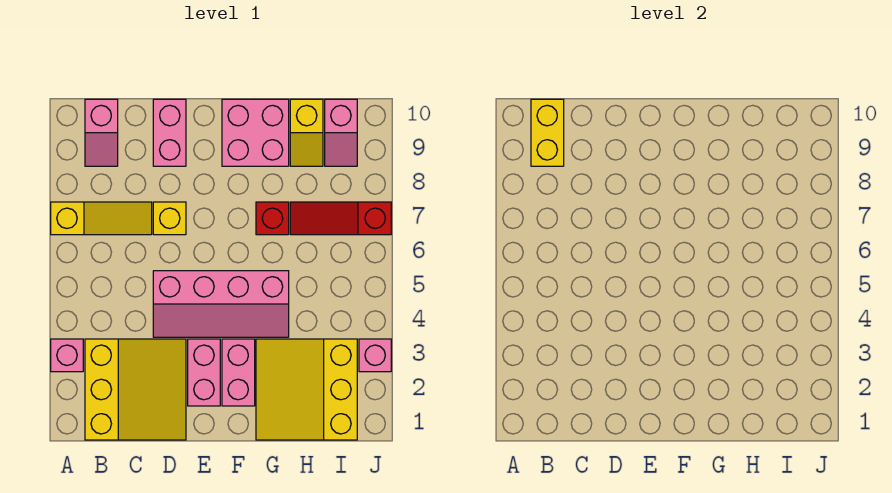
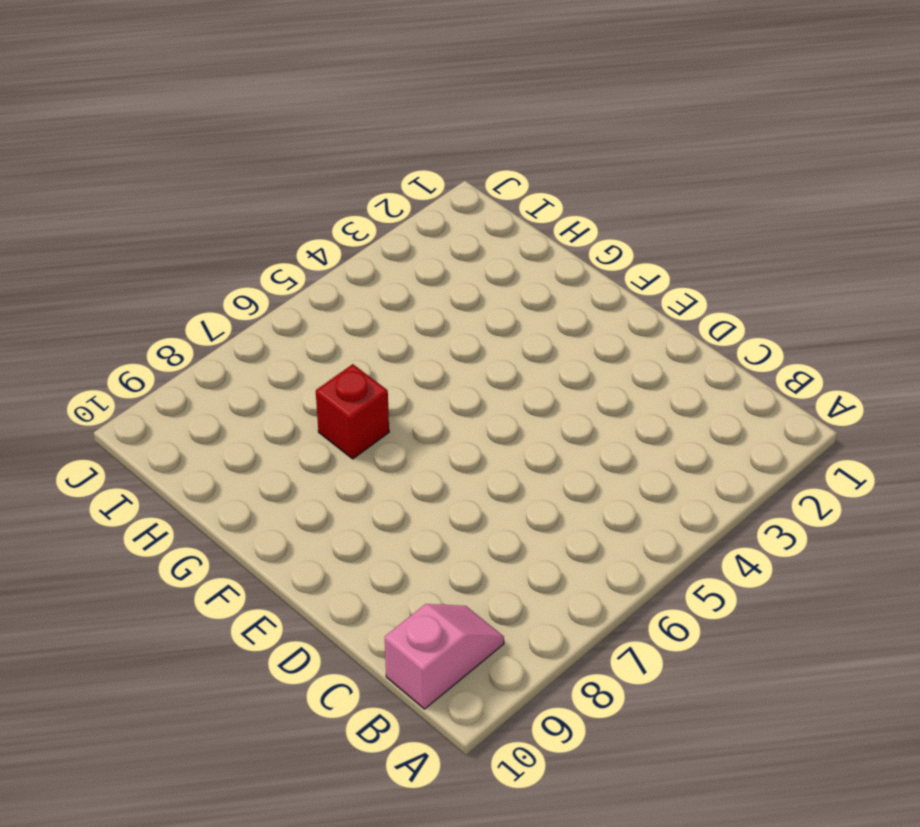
none -> pink 1x1 brick [51,339,83,372]
none -> yellow 1x3 slope [51,202,152,235]
none -> yellow 3x3 slope [85,339,186,440]

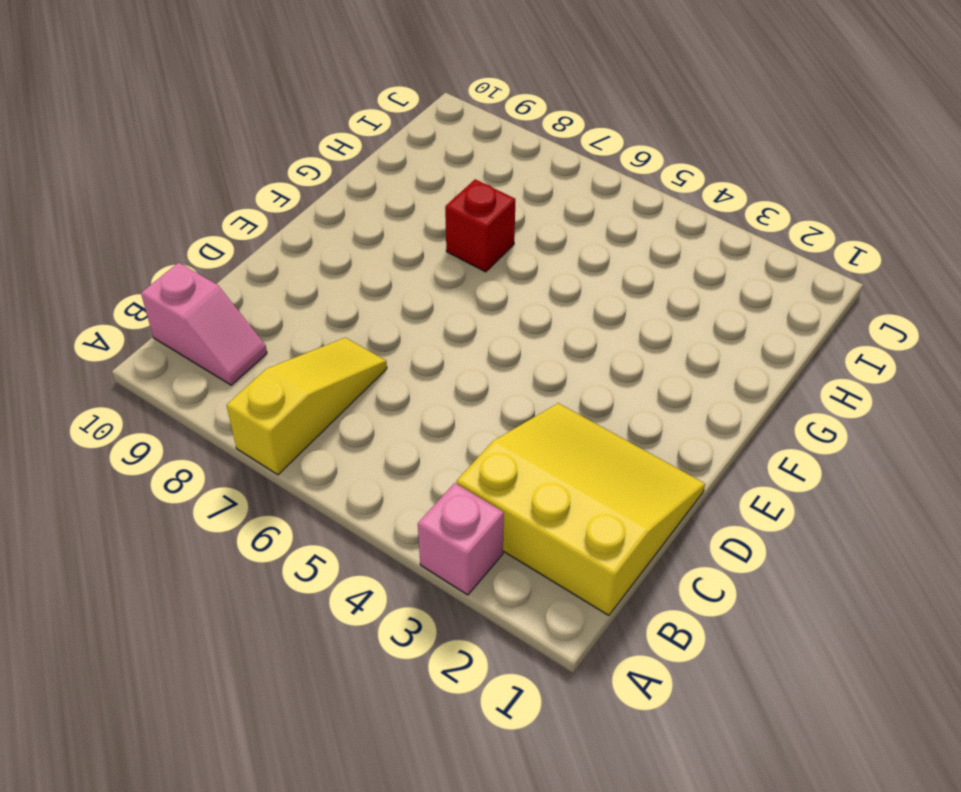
none -> pink 2x4 slope [153,271,289,337]
none -> yellow 1x1 brick [153,202,186,235]
none -> pink 1x2 brick [153,99,186,166]

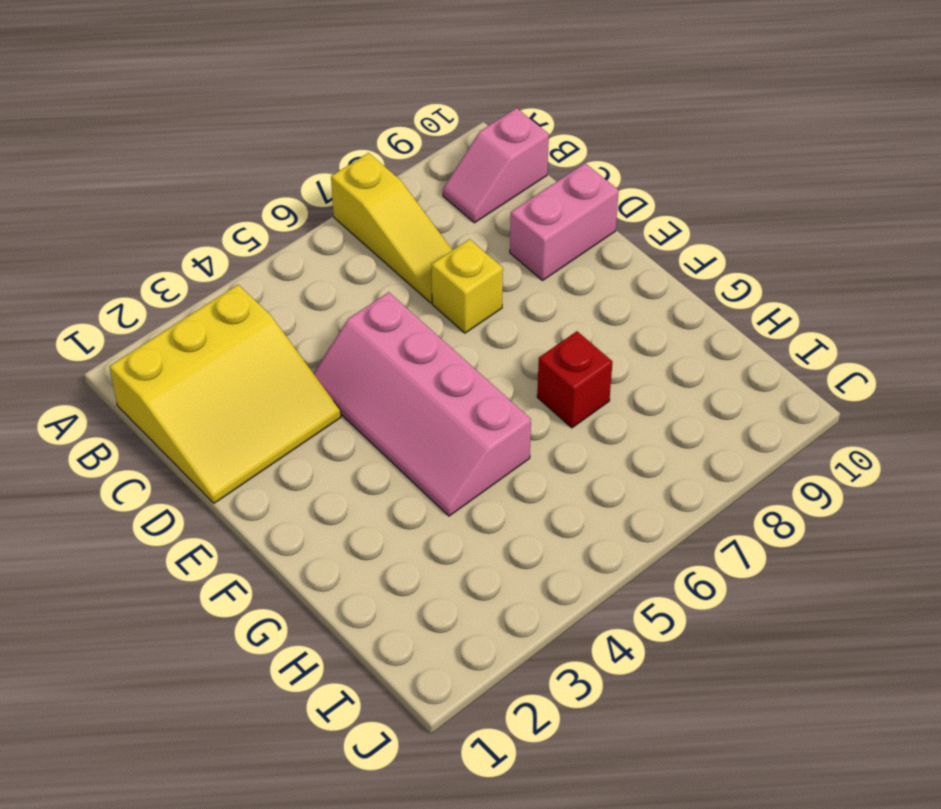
none -> pink 1x1 brick [51,339,83,372]
none -> pink 1x2 brick [188,339,220,406]
none -> pink 1x2 brick [222,339,255,406]

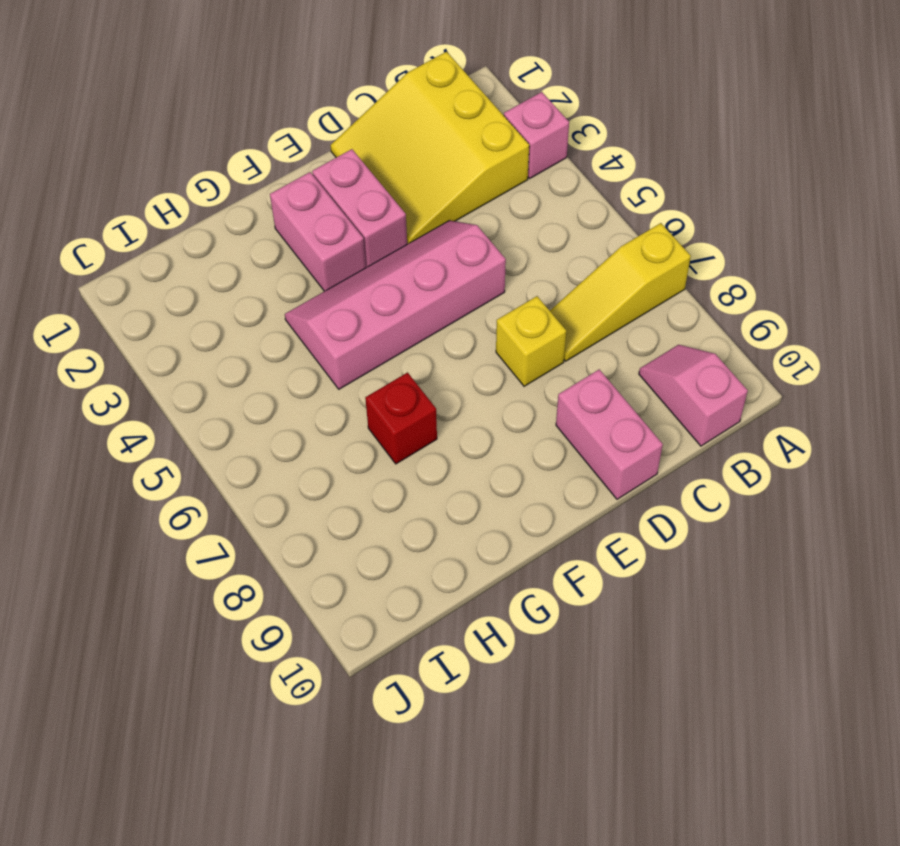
none -> pink 2x2 brick [222,99,289,166]
none -> yellow 3x3 slope [256,339,357,440]
none -> red 1x3 slope [290,202,391,235]

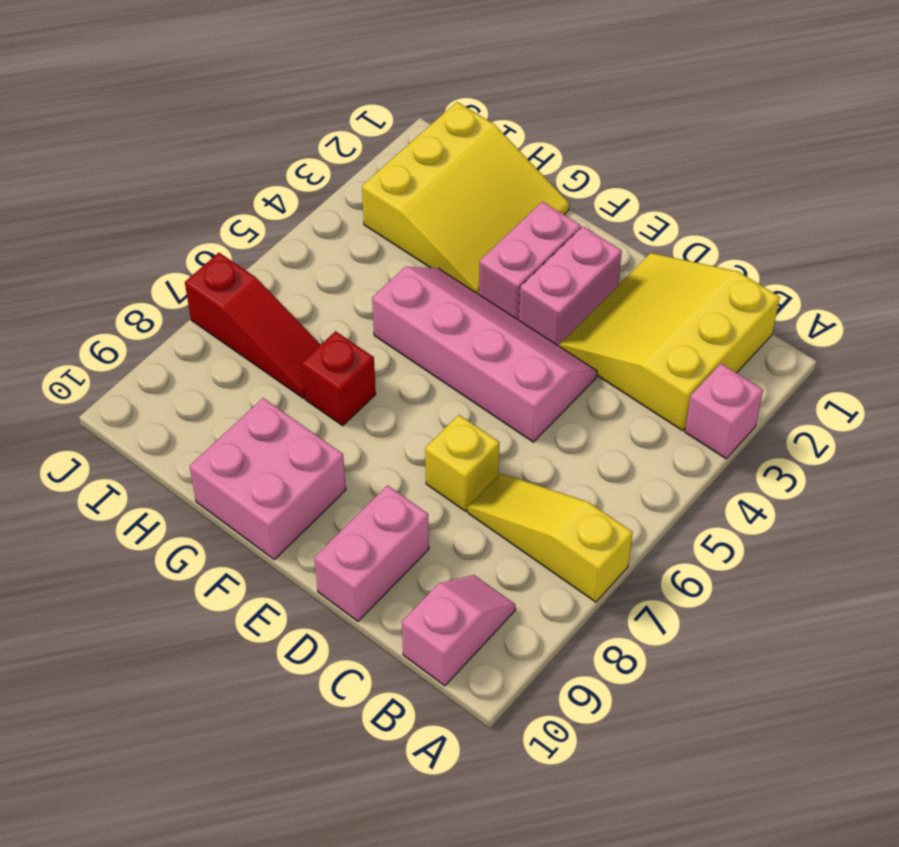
none -> yellow 1x2 slope [290,99,323,166]
none -> pink 1x2 slope [325,99,357,166]
none -> pink 1x1 brick [359,339,391,372]

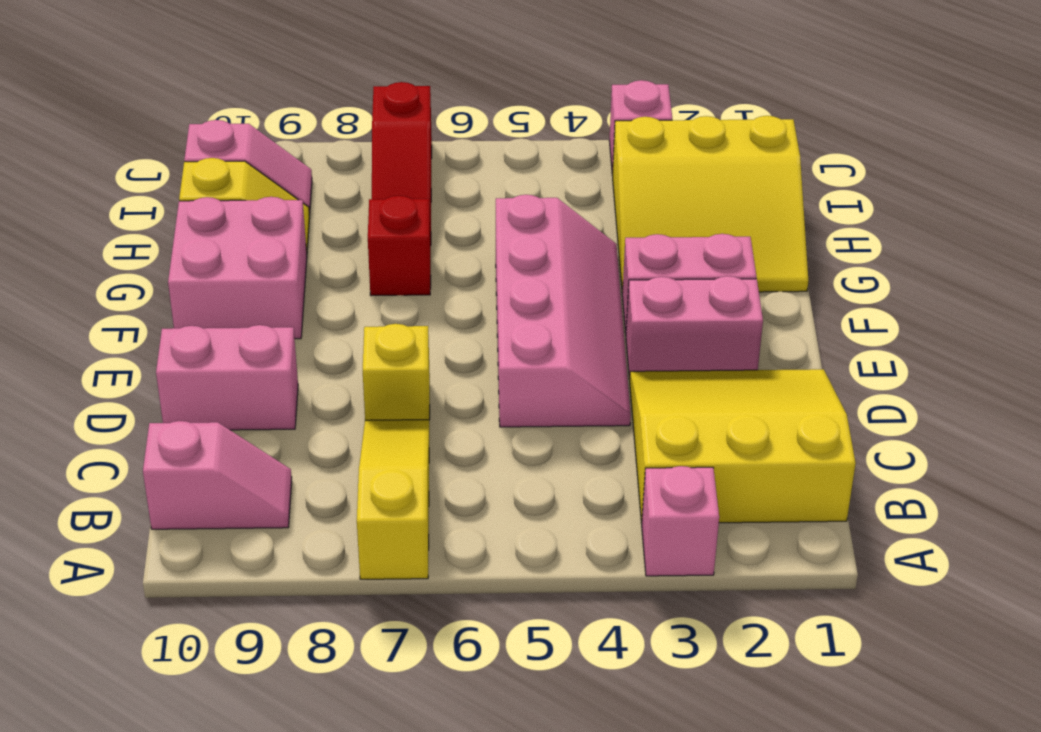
none -> yellow 1x2 brick [531,99,564,166]

